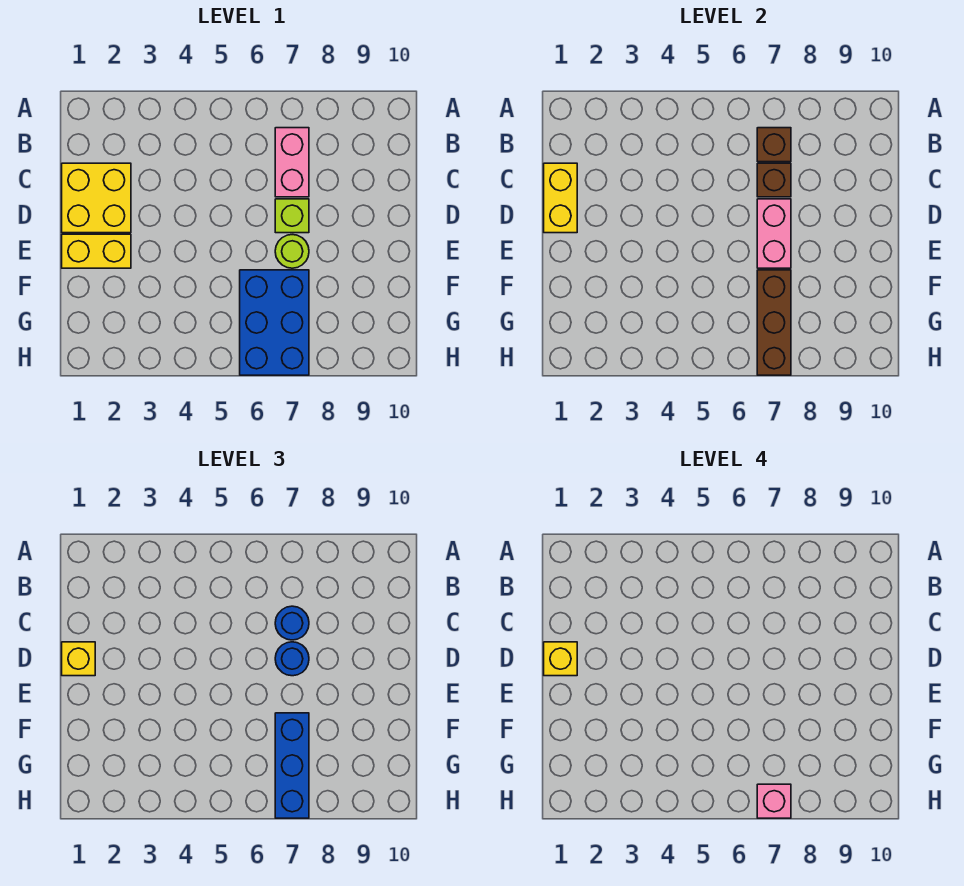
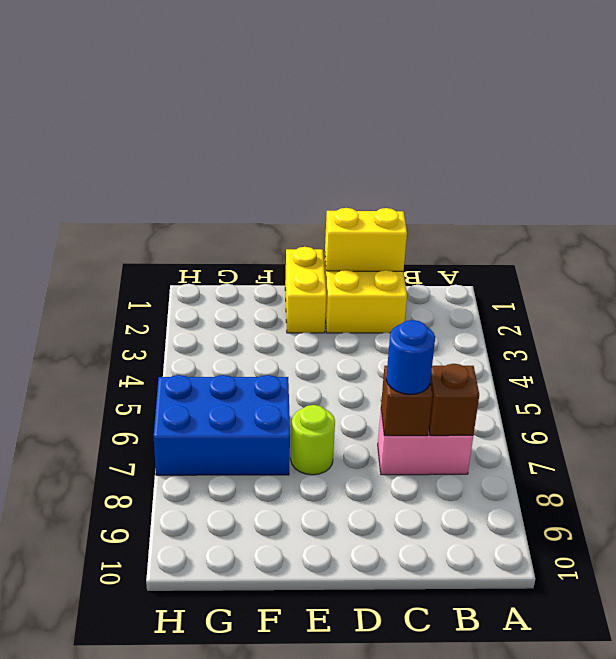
none -> lime 1x1 brick [275,199,309,233]
none -> pink 1x2 brick [757,199,791,268]
none -> brown 1x3 brick [757,270,791,375]

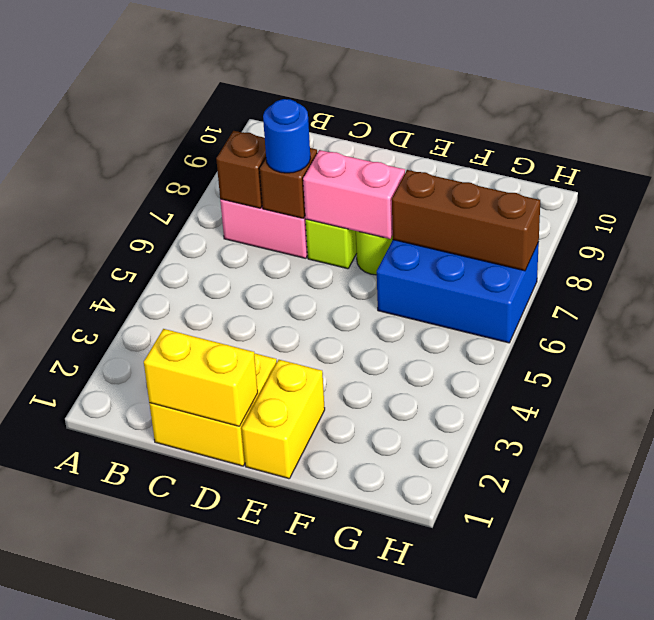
none -> yellow 1x1 brick [62,642,95,676]
none -> blue 1x1 round brick [275,642,309,676]
none -> blue 1x3 brick [275,713,309,818]

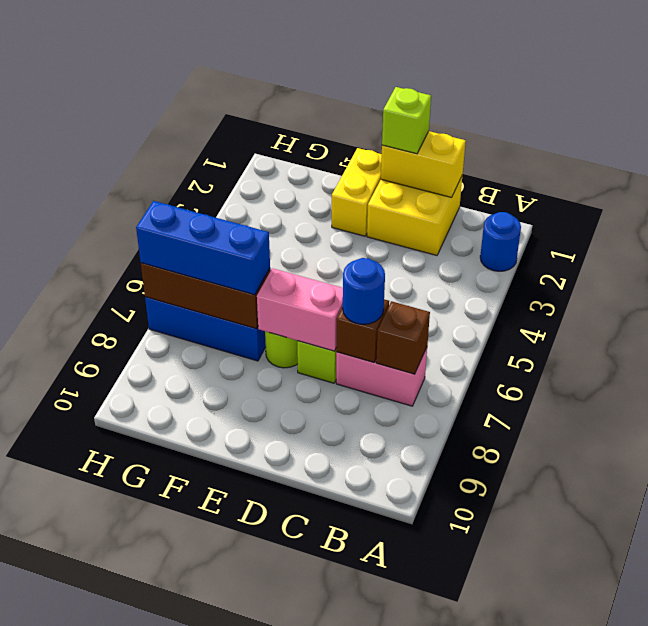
blue 1x1 round brick [480,212,521,271] -> blue 1x1 round brick moved to [275,642,309,676]
lime 1x1 brick [382,87,431,154] -> yellow 1x1 brick [62,642,95,676]
none -> yellow 1x1 brick [544,642,577,676]
none -> pink 1x1 brick [757,784,791,818]

